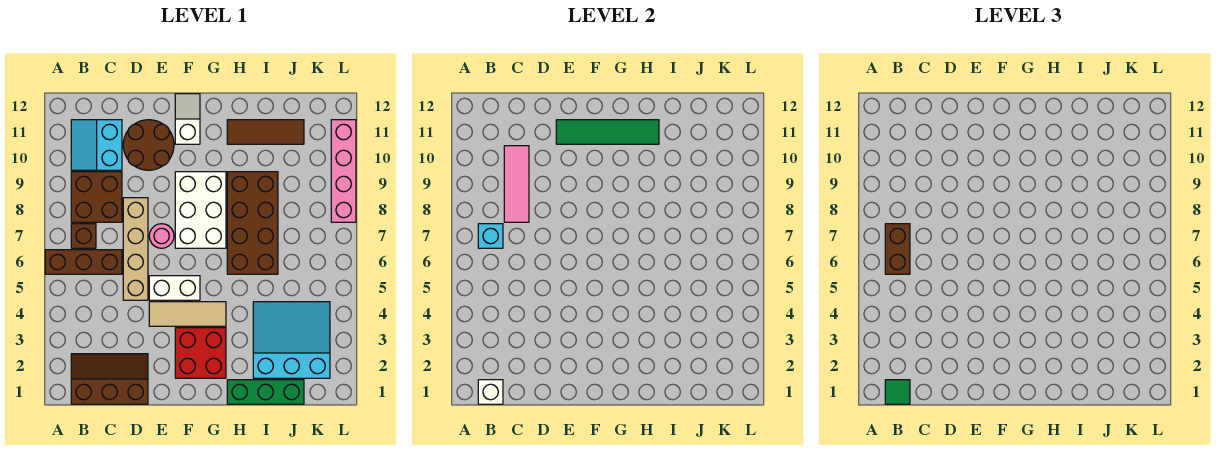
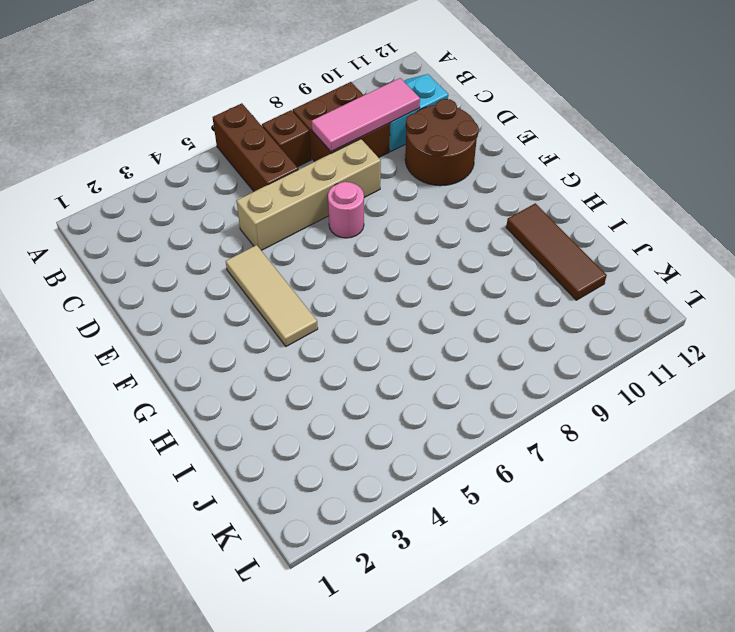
none -> brown 2x3 slope [71,354,148,404]
none -> white 1x2 brick [149,276,200,300]
none -> red 2x2 brick [175,328,226,378]

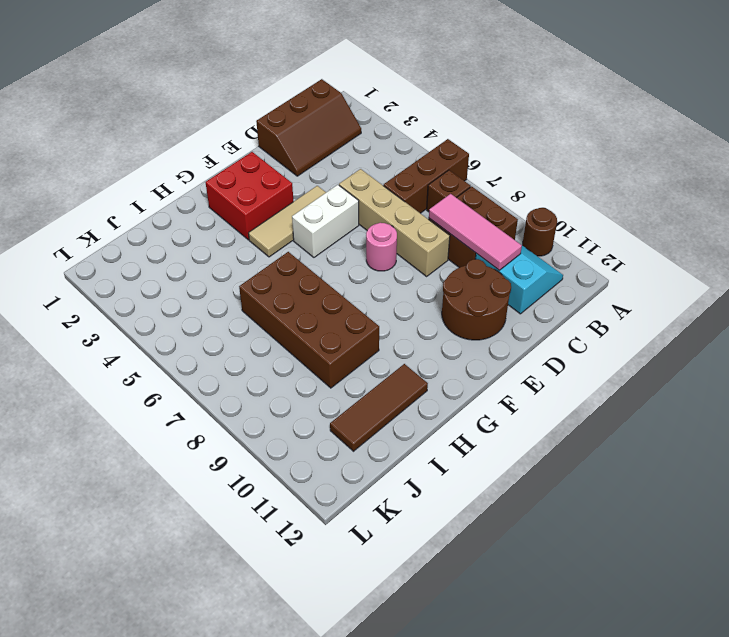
brown 1x1 round brick [523,208,557,256] -> none
none -> white 2x3 brick [175,172,226,248]
none -> white 1x2 slope [175,94,200,144]
none -> green 1x3 brick [227,380,304,404]

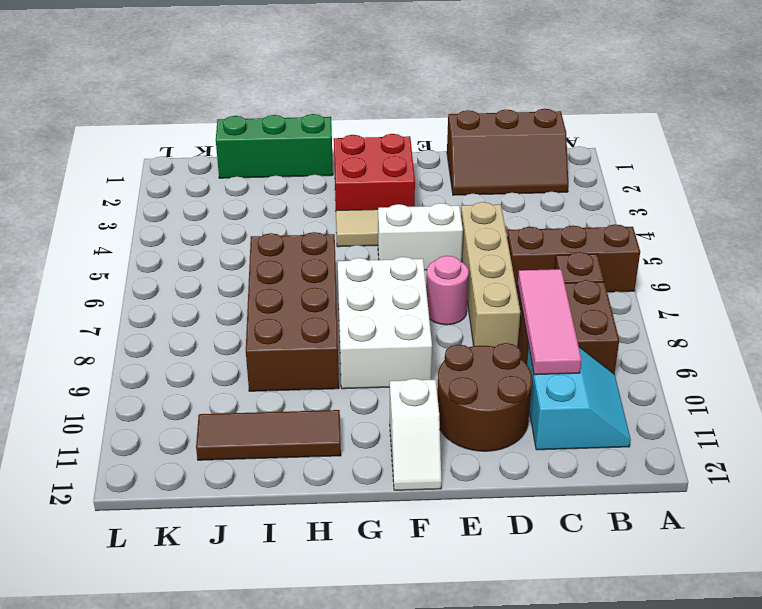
none -> cyan 3x3 slope [253,302,330,378]
none -> pink 1x4 brick [331,120,356,222]
none -> white 1x1 brick [478,380,503,404]

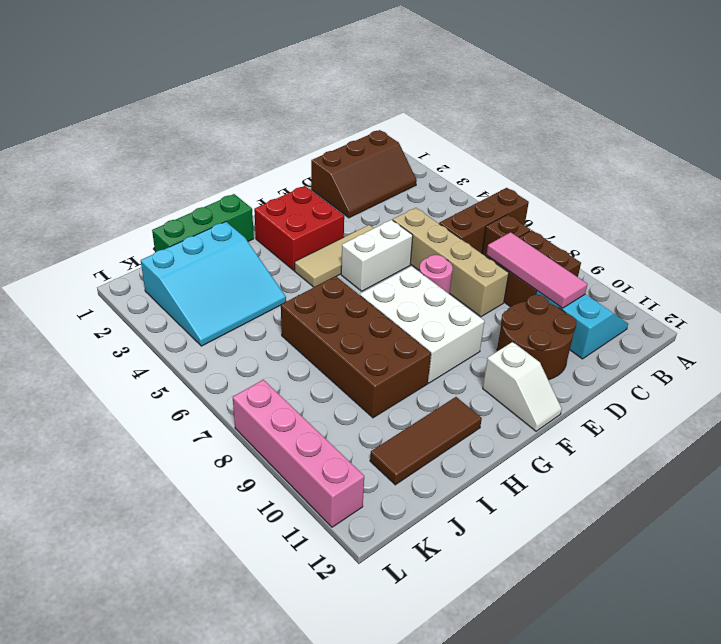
none -> white 1x1 brick [478,380,503,404]
none -> cyan 1x1 brick [478,224,503,248]
none -> green 1x4 tile [556,120,659,144]

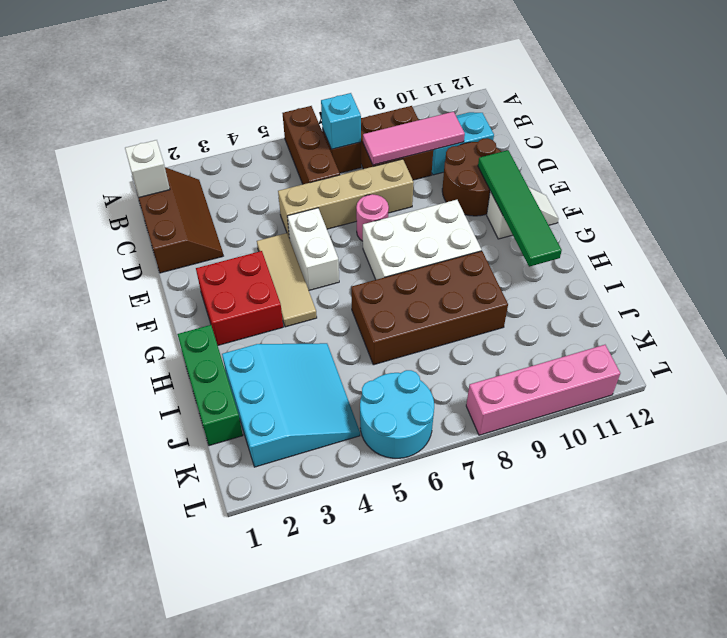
cyan 2x2 round brick [360,370,434,458] -> none
none -> brown 1x3 tile [227,120,304,144]
none -> green 1x1 tile [885,380,910,404]
none -> brown 1x2 brick [885,224,910,274]

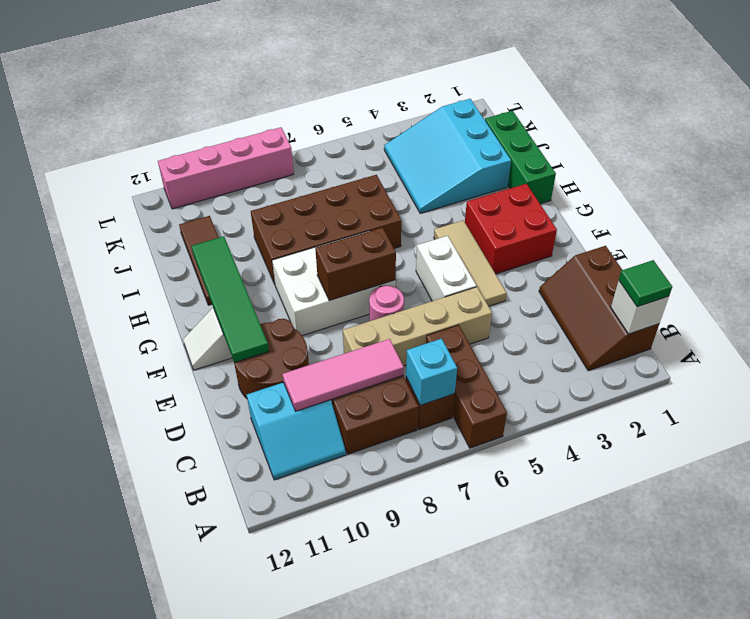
brown 1x2 brick [315,227,396,301] -> brown 1x2 brick moved to [885,224,910,274]

